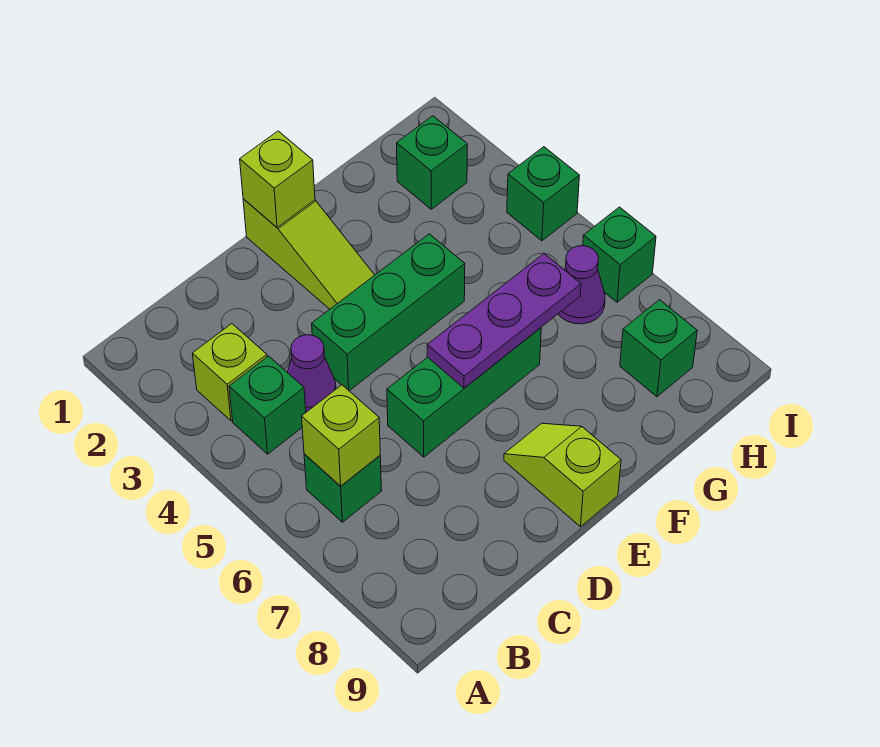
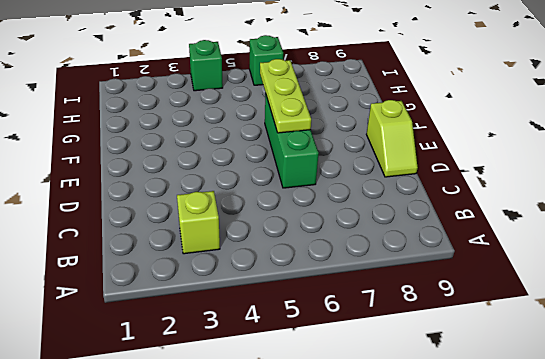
lime 1x2 slope [366,100,418,177] -> lime 1x2 slope turned to [504,423,621,527]
lime 1x3 plate [260,59,311,133] -> purple 1x3 plate [427,254,581,388]
none -> green 1x1 brick [229,356,306,454]
none -> green 1x1 brick [304,454,381,522]
none -> purple 1x1 cone [287,335,336,412]

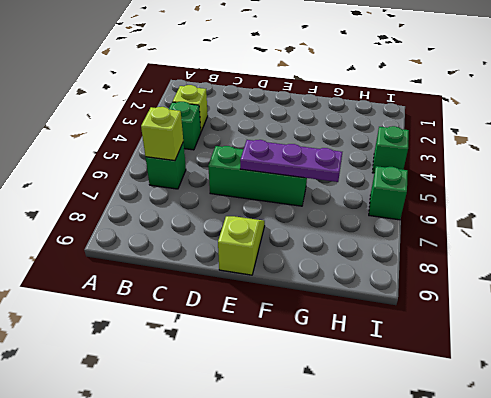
none -> purple 1x1 cone [287,335,336,412]
none -> green 1x3 brick [312,234,465,391]
none -> lime 1x3 slope [243,199,374,309]

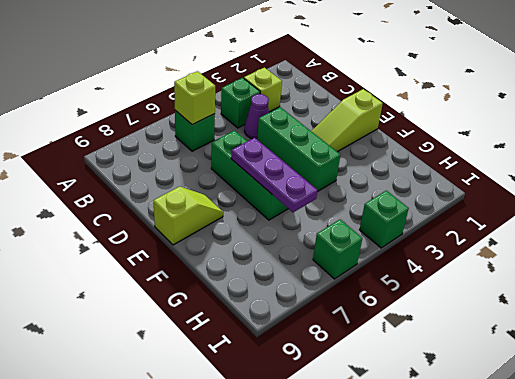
none -> green 1x1 brick [397,116,467,209]
none -> purple 1x1 cone [558,246,605,324]
none -> green 1x1 brick [620,300,697,397]

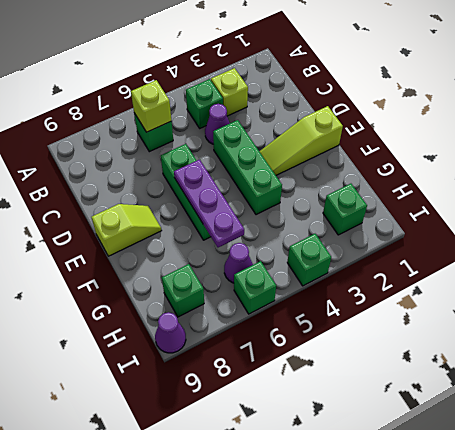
purple 1x1 cone [155,312,186,353] -> none
none -> lime 1x1 brick [240,131,315,227]

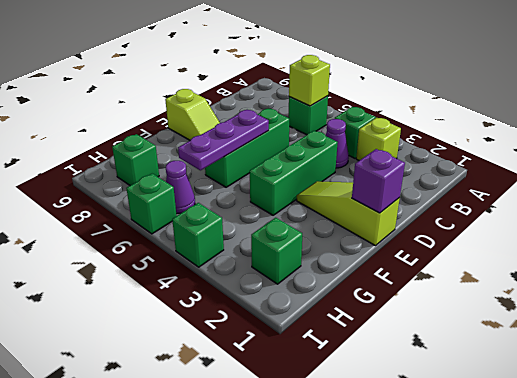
purple 1x1 brick [352,149,405,213] -> lime 1x1 brick [240,131,315,227]

